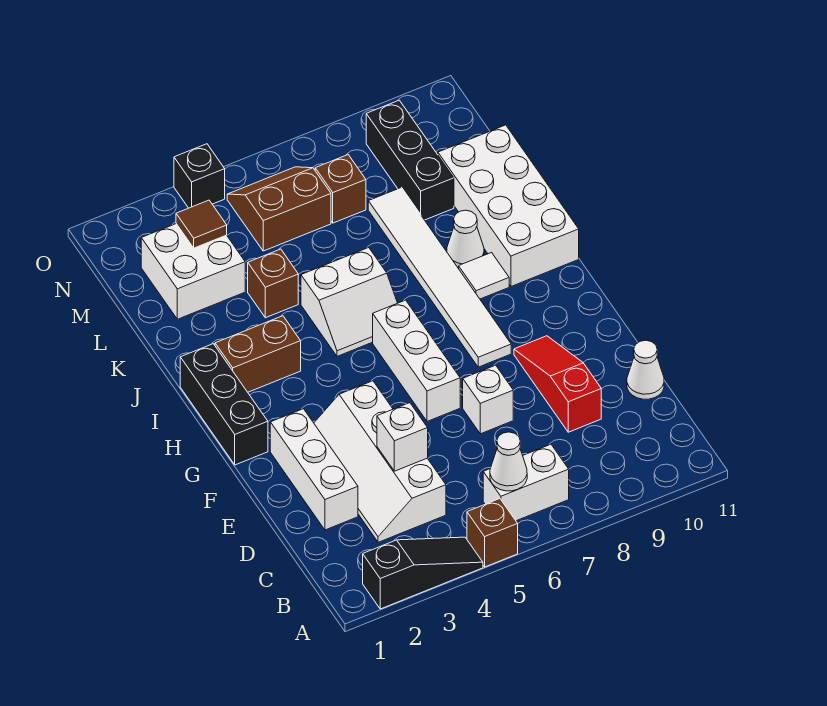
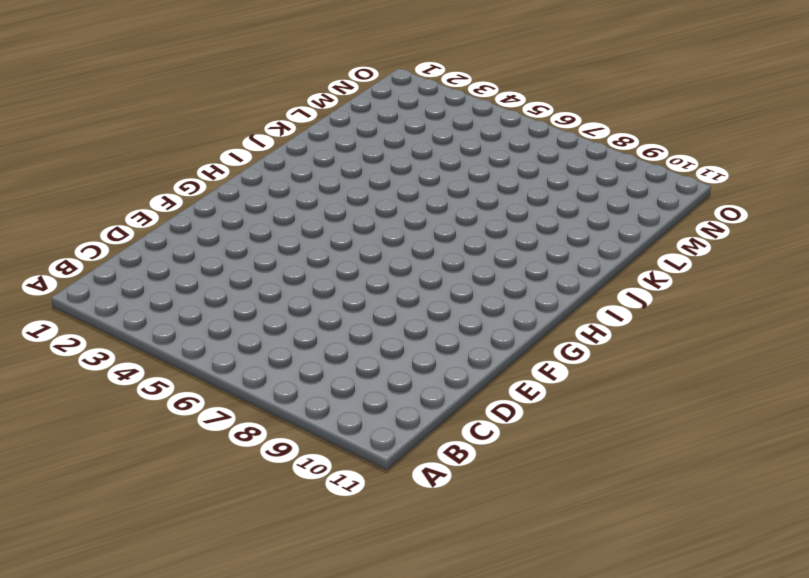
none -> black 1x3 slope [363,537,483,609]
none -> brown 1x1 brick [467,499,518,567]
none -> white 1x2 brick [483,444,569,521]

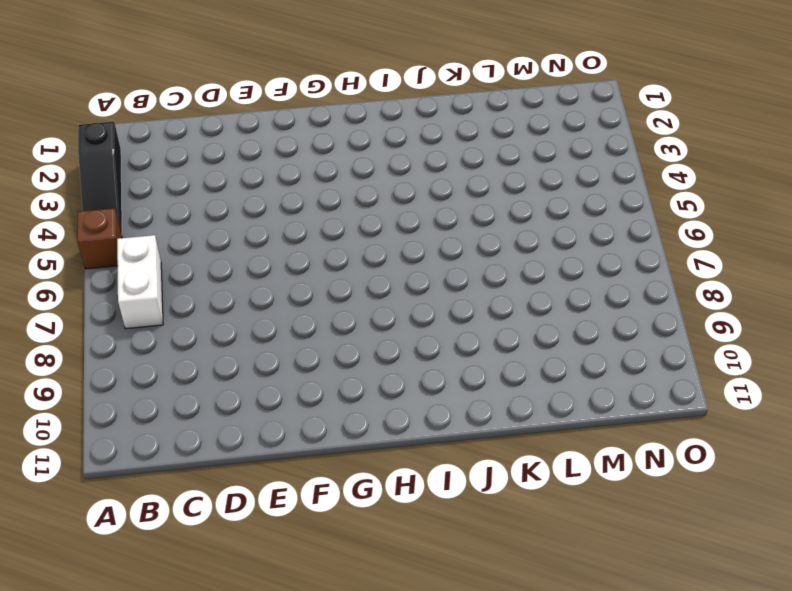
none -> white 2x4 slope [314,381,446,542]
none -> white 1x3 brick [270,409,358,530]
none -> red 1x3 slope [514,336,601,432]

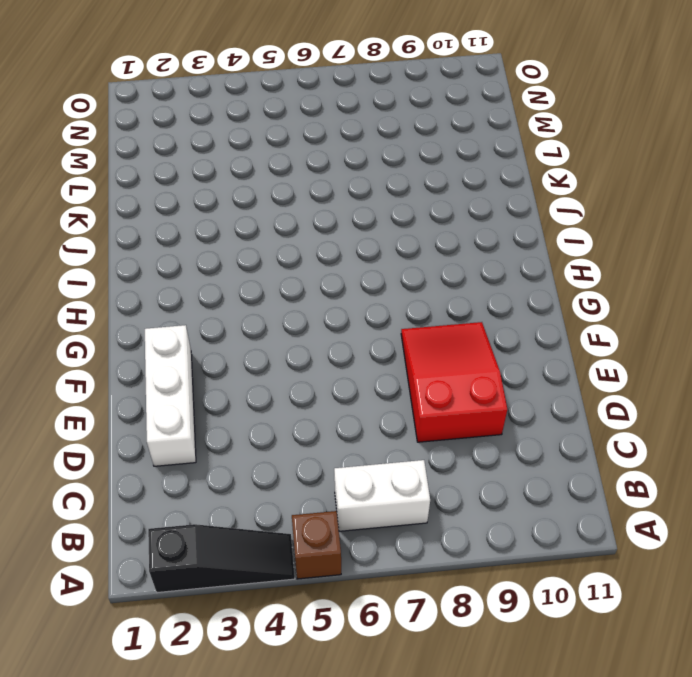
red 2x3 slope [401,322,507,442] -> red 1x3 slope [514,336,601,432]
none -> white 2x4 slope [314,381,446,542]
none -> white 1x1 cone [627,340,664,399]
none -> white 1x1 brick [463,365,513,434]

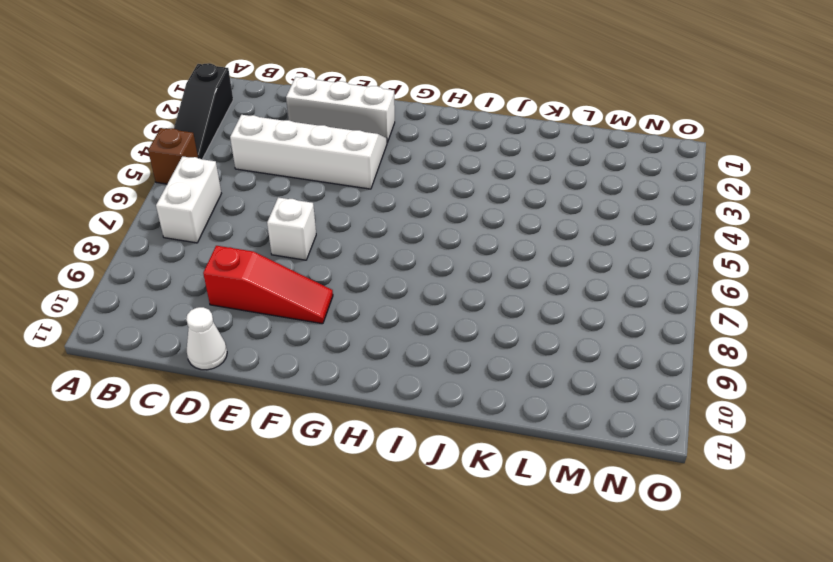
none -> white 1x3 brick [373,300,460,421]
none -> black 1x3 brick [180,344,268,465]
none -> white 1x6 tile [368,187,511,367]

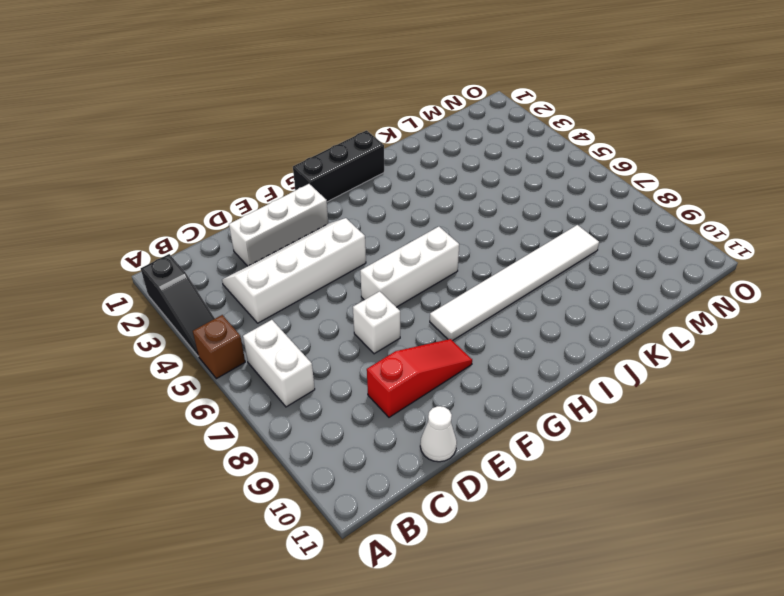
none -> brown 1x2 brick [215,316,301,392]
none -> white 2x2 slope [301,248,397,356]
none -> white 1x1 tile [458,253,509,299]

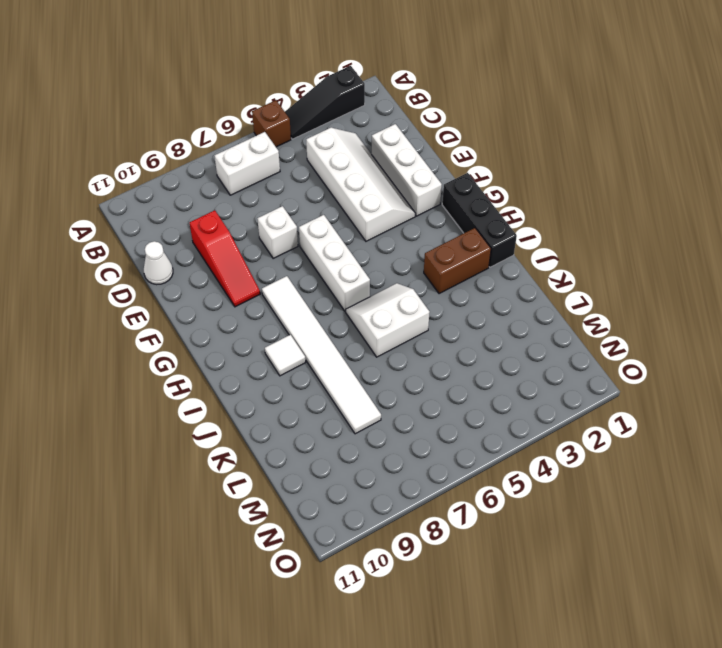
none -> white 2x4 brick [438,125,579,286]
none -> white 1x1 cone [447,210,484,268]
none -> brown 1x1 brick [248,249,298,318]

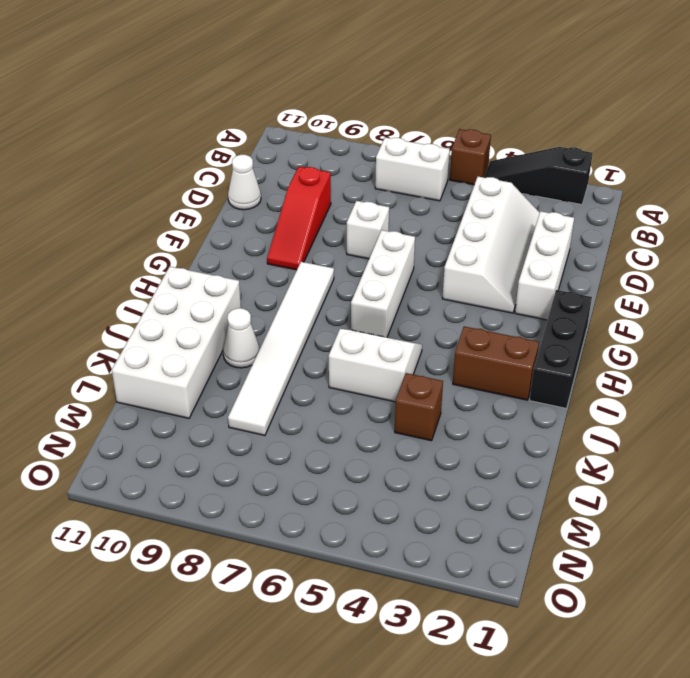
none -> white 1x1 tile [458,253,509,299]
none -> white 2x2 brick [141,224,245,319]
none -> black 1x3 brick [366,100,454,220]

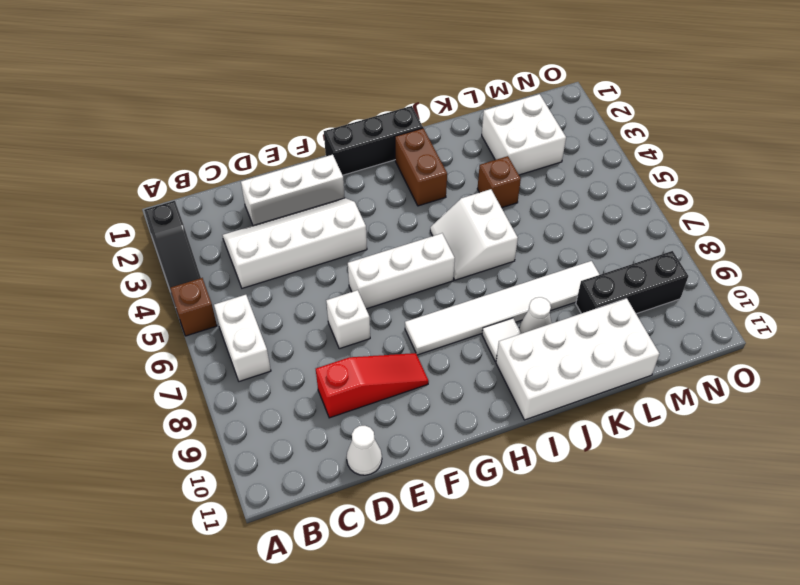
none -> brown 2x2 slope [227,167,331,251]
none -> brown 1x1 brick [315,155,366,223]
none -> black 1x1 brick [174,144,225,208]

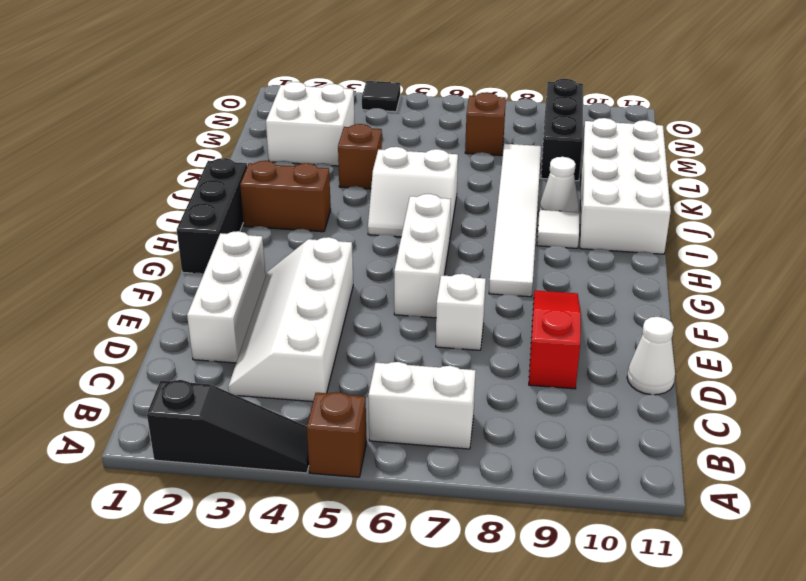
black 1x1 tile [362,81,400,112] -> black 1x1 brick [174,144,225,208]
none -> brown 2x2 slope [227,167,331,251]
none -> white 1x1 cone [490,432,527,491]
none -> white 1x1 brick [377,403,428,471]

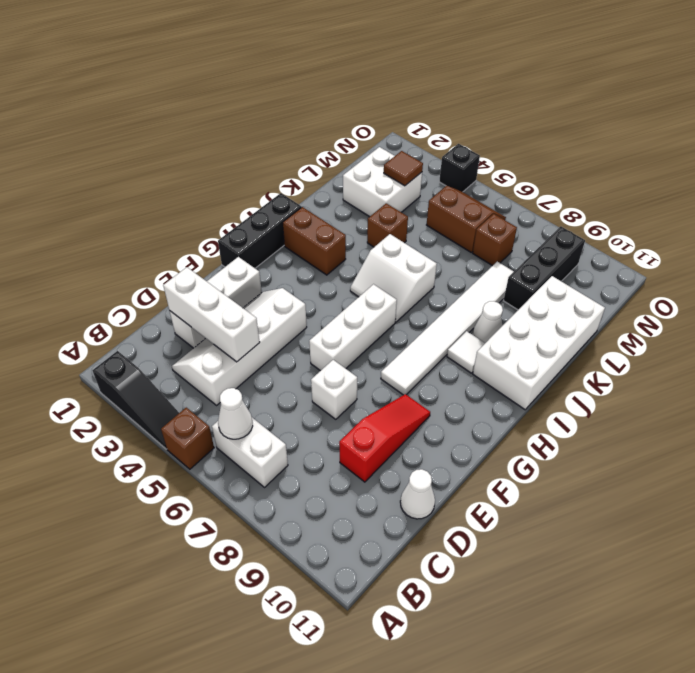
white 1x3 brick [163,267,260,362] -> white 1x1 brick [377,403,428,471]

